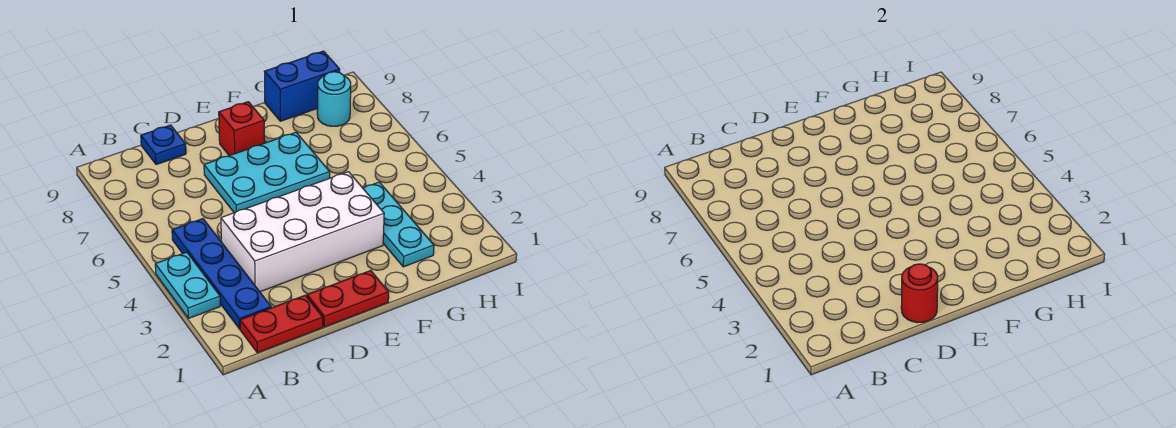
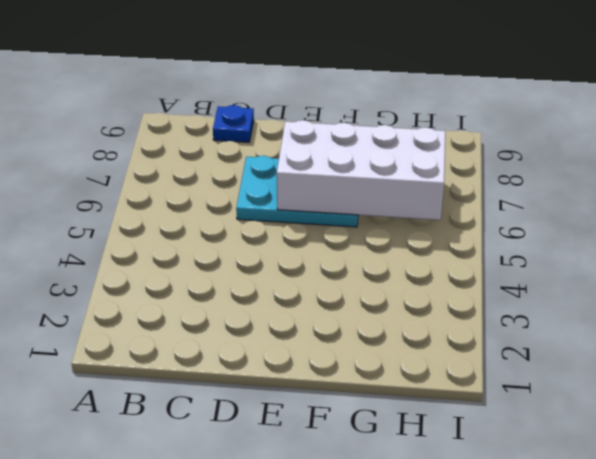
white 2x4 brick [277,120,446,220] -> white 2x4 brick moved to [221,172,384,292]
none -> cyan 1x2 plate [155,252,220,318]
none -> red 1x2 plate [240,295,323,353]
none -> blue 1x4 plate [172,219,271,329]

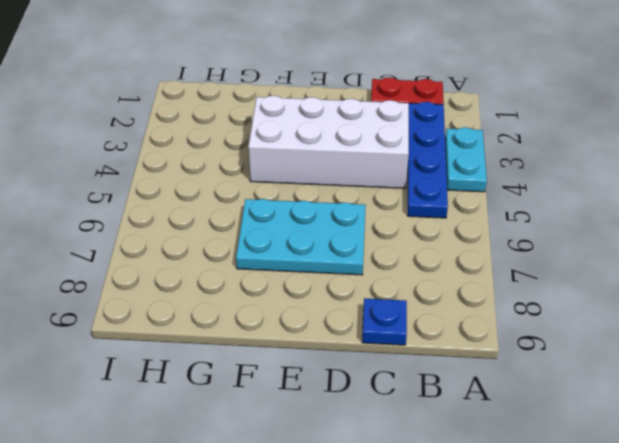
none -> red 1x2 plate [307,271,389,327]
none -> red 1x1 brick [219,102,265,156]
none -> cyan 1x3 plate [363,182,434,267]

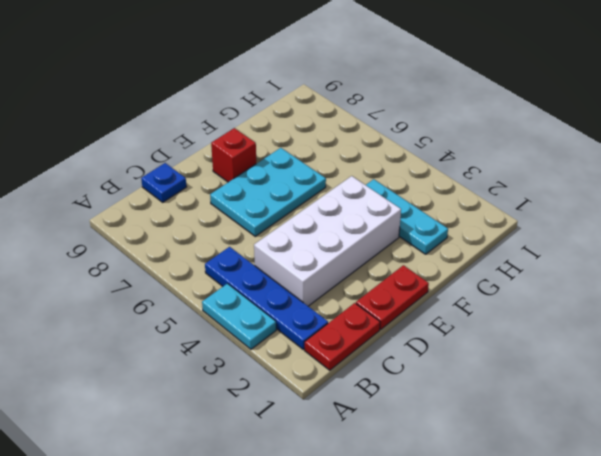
none -> blue 1x2 brick [265,51,340,121]
none -> cyan 1x1 round brick [317,72,351,126]
none -> red 1x1 round brick [901,264,938,323]

